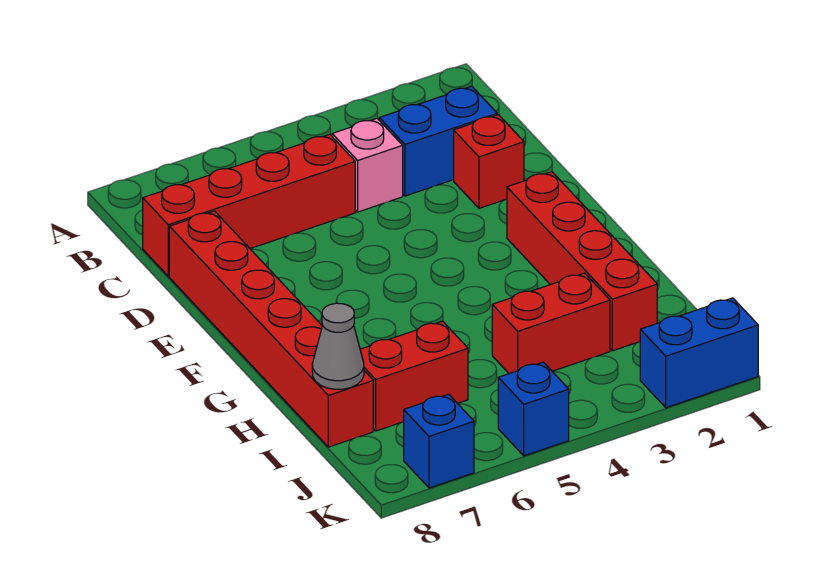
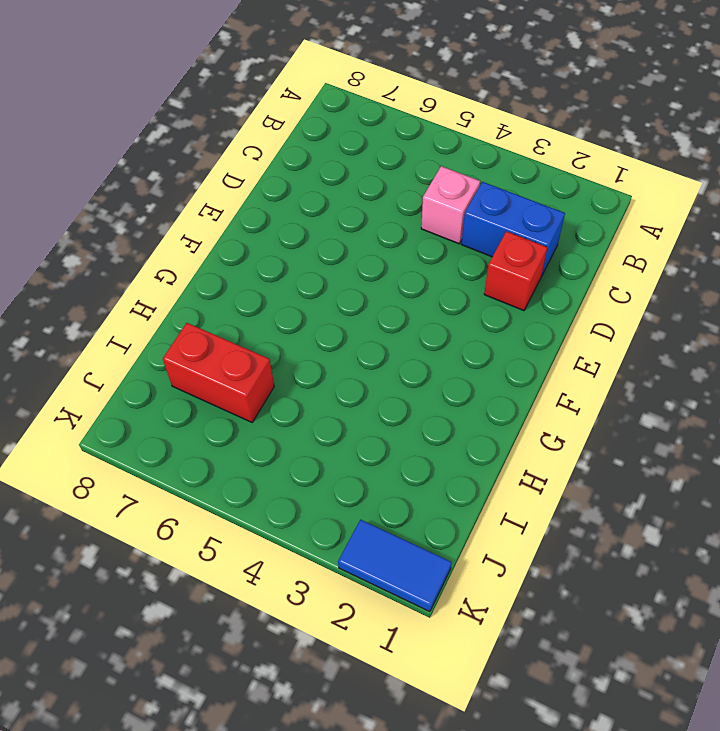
blue 1x2 tile [338,520,452,612] -> blue 1x2 brick [640,298,758,408]
none -> red 1x4 brick [143,134,355,276]
none -> red 1x6 brick [169,211,373,447]
none -> red 1x4 brick [507,172,657,351]

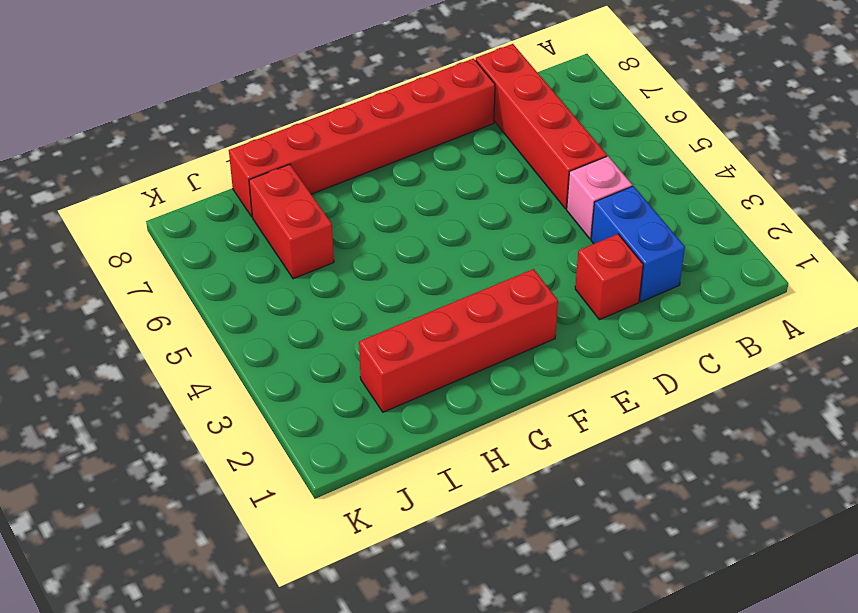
none -> red 1x2 brick [492,273,610,374]
none -> blue 1x2 brick [640,298,758,408]
none -> blue 1x1 brick [498,362,569,456]

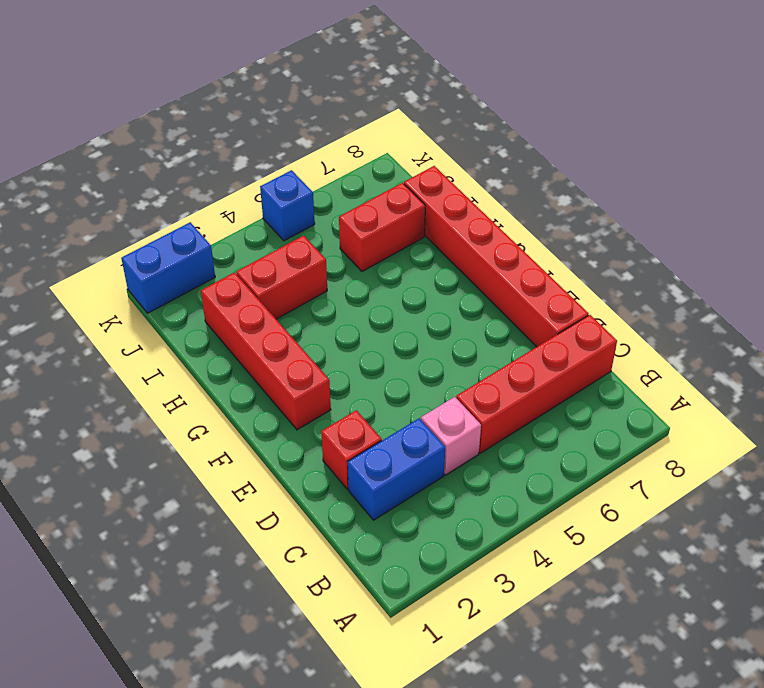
none -> blue 1x1 brick [404,394,474,488]
none -> grey 1x1 cone [312,303,364,389]

